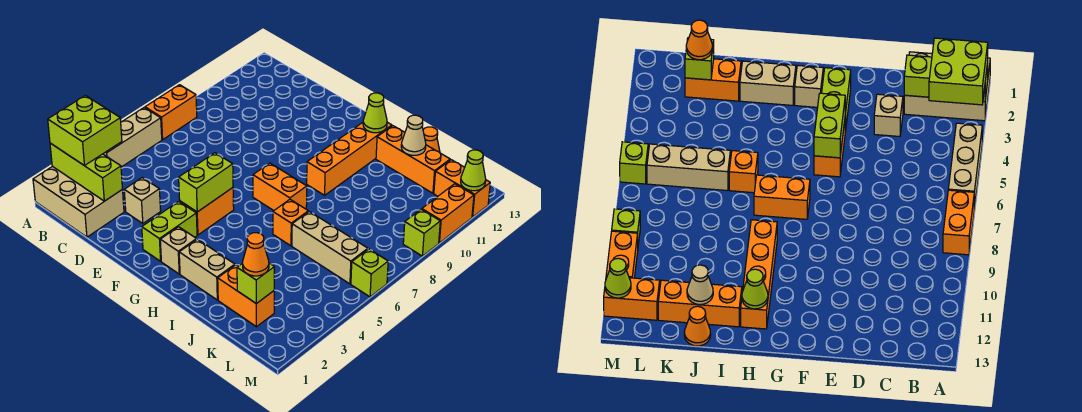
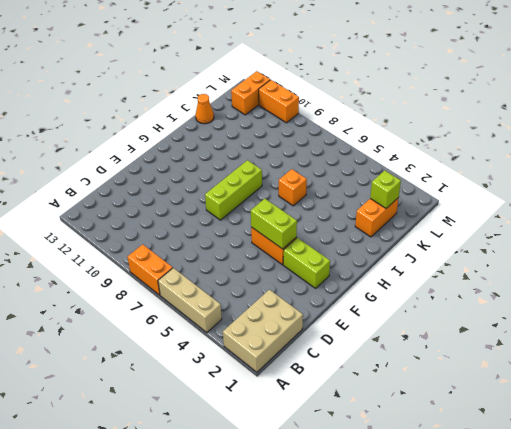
lime 1x3 brick [205,160,262,220] -> lime 1x3 brick moved to [50,143,122,201]
none -> tan 1x1 brick [124,178,161,223]
none -> tan 1x1 brick [160,227,196,274]
none -> orange 1x2 brick [253,163,307,211]

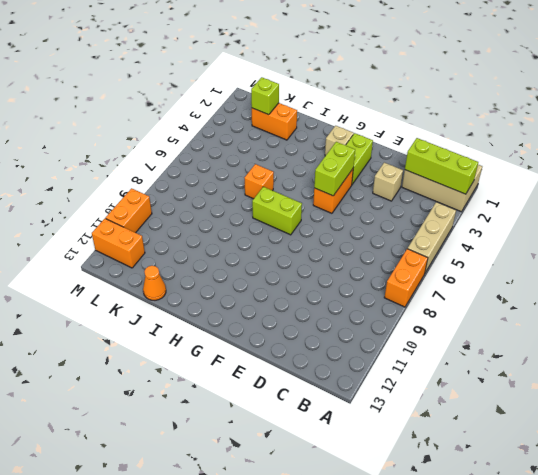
lime 1x2 brick [252,187,302,235] -> orange 1x2 brick [253,163,307,211]
none -> tan 1x2 brick [179,239,235,300]
none -> orange 1x4 brick [307,122,392,195]
none -> orange 1x3 brick [376,126,450,193]

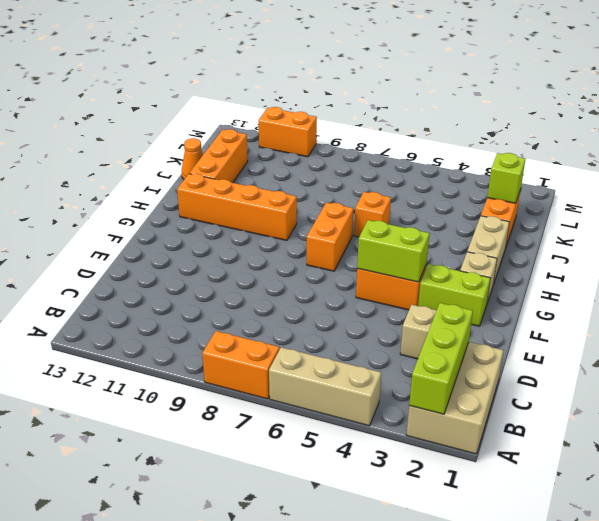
none -> tan 1x3 brick [292,211,368,284]
none -> orange 1x2 brick [434,160,490,217]
none -> lime 1x1 brick [351,249,388,297]

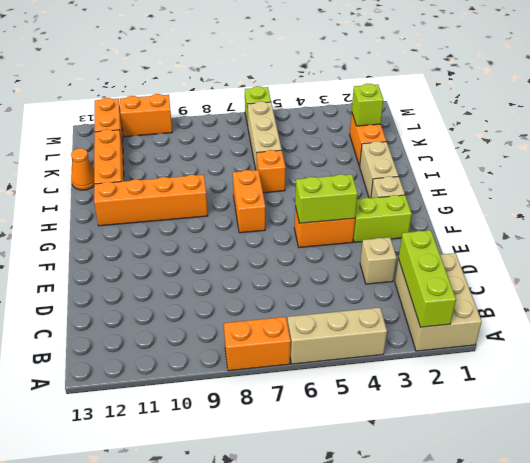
none -> lime 1x1 brick [403,209,440,256]
none -> lime 1x1 cone [363,93,387,133]
none -> tan 1x1 cone [401,115,426,155]

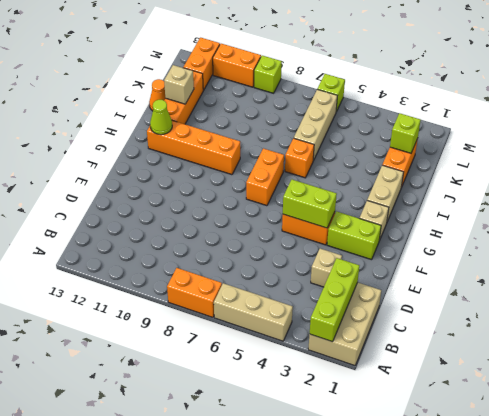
tan 1x1 brick [164,65,194,104] -> tan 1x1 cone [401,115,426,155]
none -> lime 1x1 cone [461,150,486,191]
none -> lime 2x2 brick [48,96,122,166]
none -> orange 1x1 cone [243,233,269,276]

